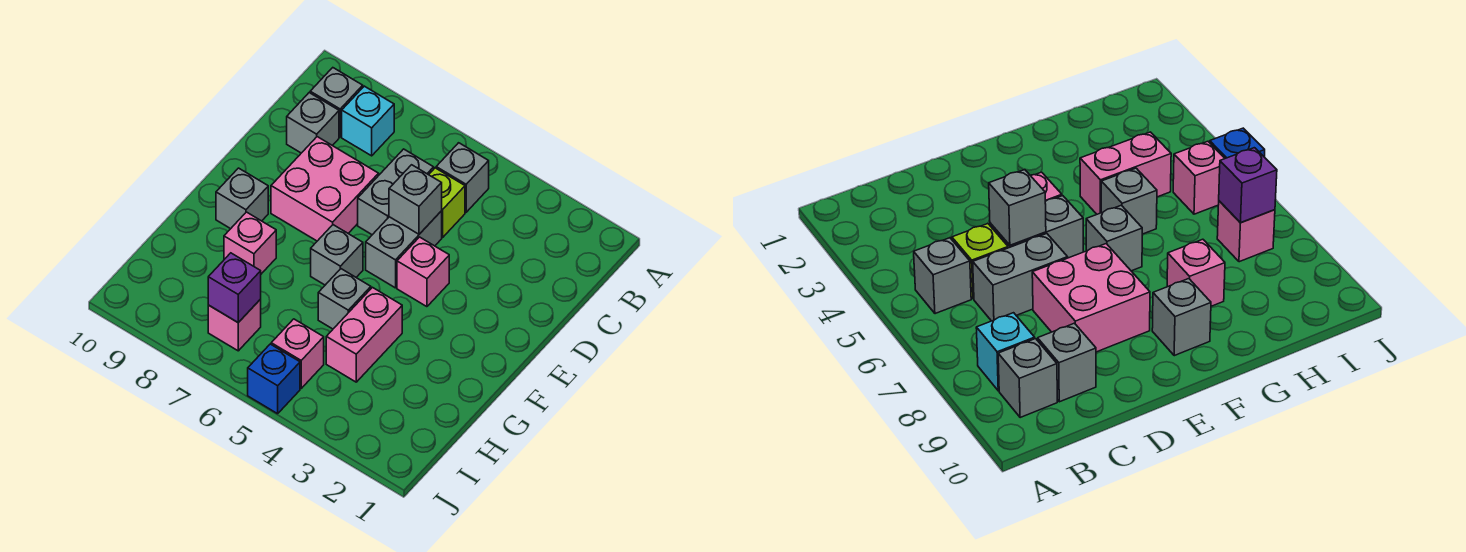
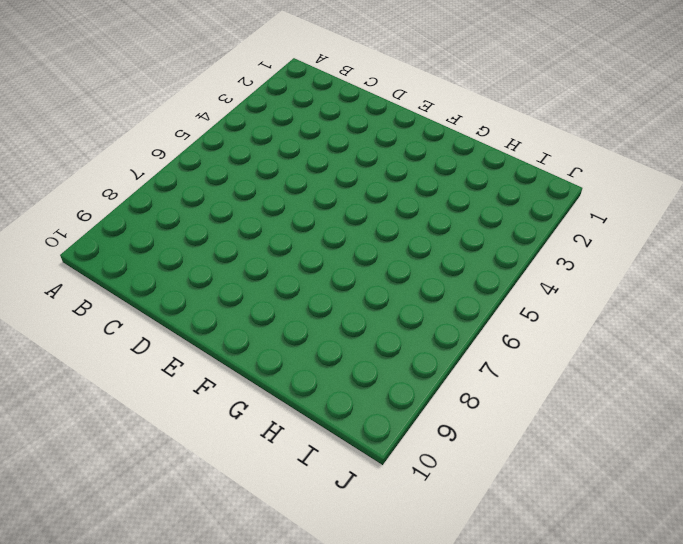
none -> grey 1x1 brick [436,143,489,212]
none -> cyan 1x1 brick [342,86,394,156]
none -> grey 1x1 brick [310,68,363,137]

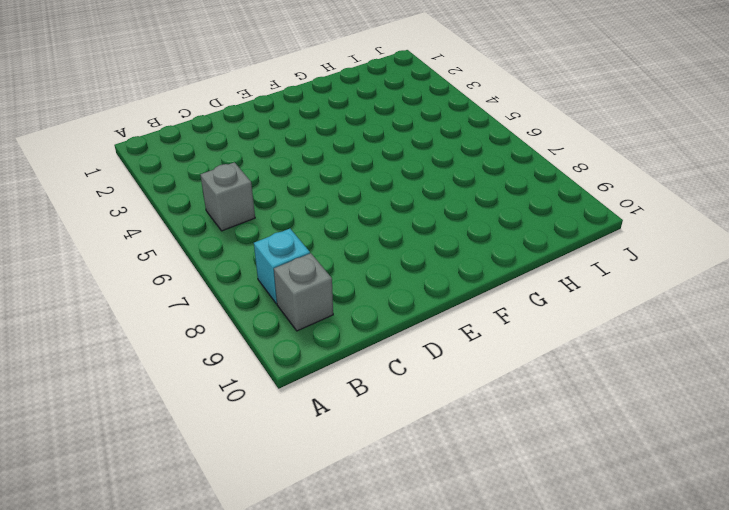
none -> lime 1x1 brick [429,168,465,237]
none -> grey 1x2 brick [358,149,434,235]
none -> grey 1x1 brick [287,93,339,153]

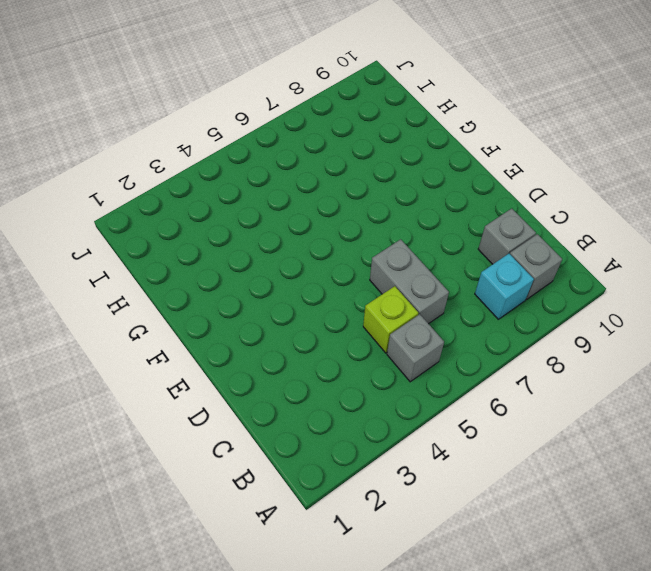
none -> grey 1x2 brick [366,211,442,288]
none -> pink 2x2 brick [271,137,379,241]
none -> pink 1x1 brick [397,237,449,307]

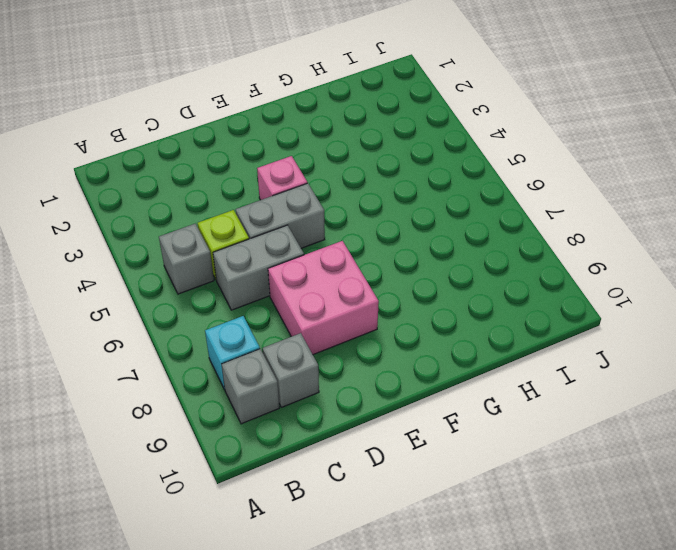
none -> grey 1x1 brick [311,225,363,285]
none -> grey 1x1 brick [216,168,268,229]
none -> pink 1x2 brick [326,287,402,382]

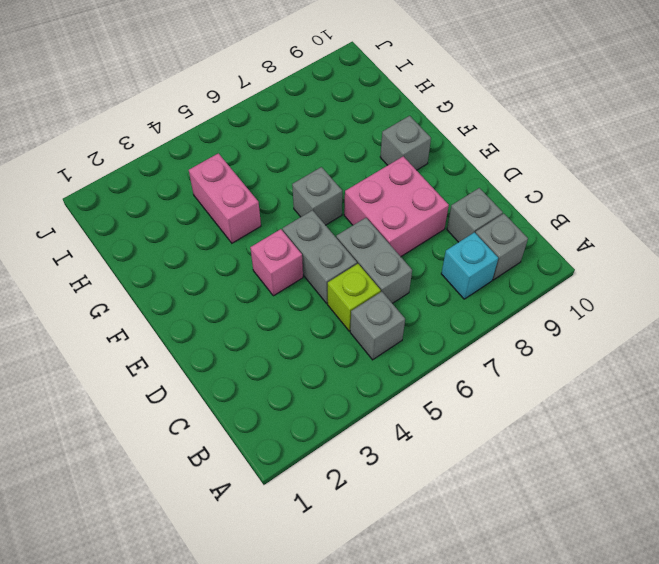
none -> grey 1x1 brick [318,269,371,329]
none -> pink 1x1 brick [224,212,276,274]
none -> pink 1x1 brick [271,319,324,388]

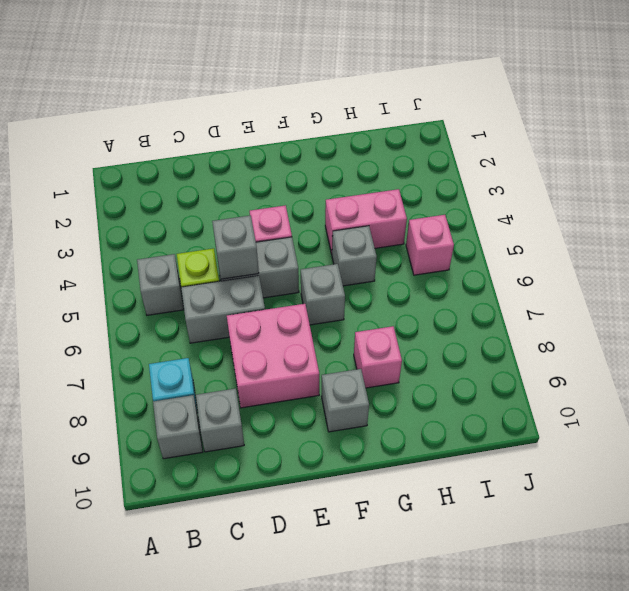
none -> pink 1x1 brick [208,299,261,351]
none -> blue 1x1 brick [248,344,300,414]
none -> purple 1x1 brick [208,253,261,322]

